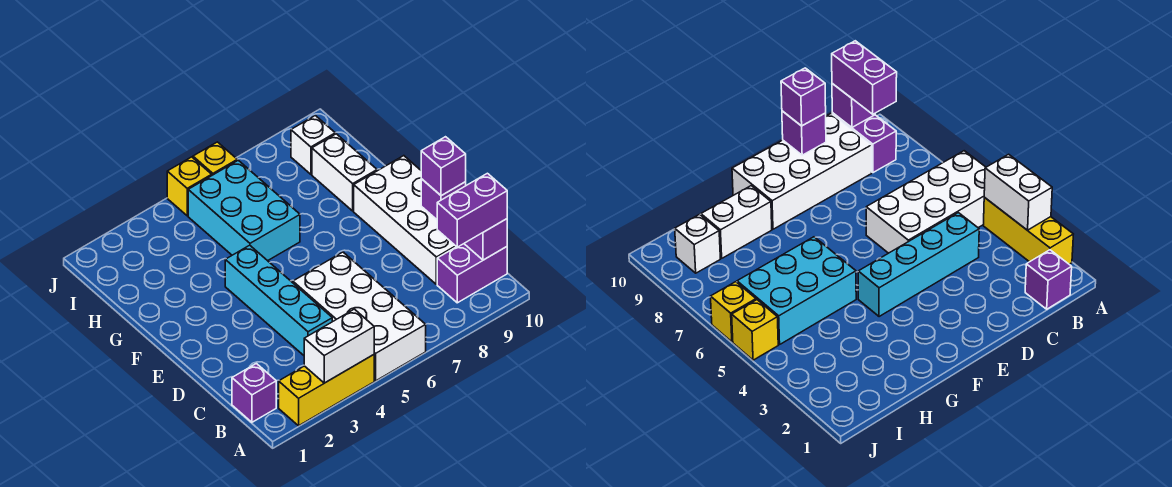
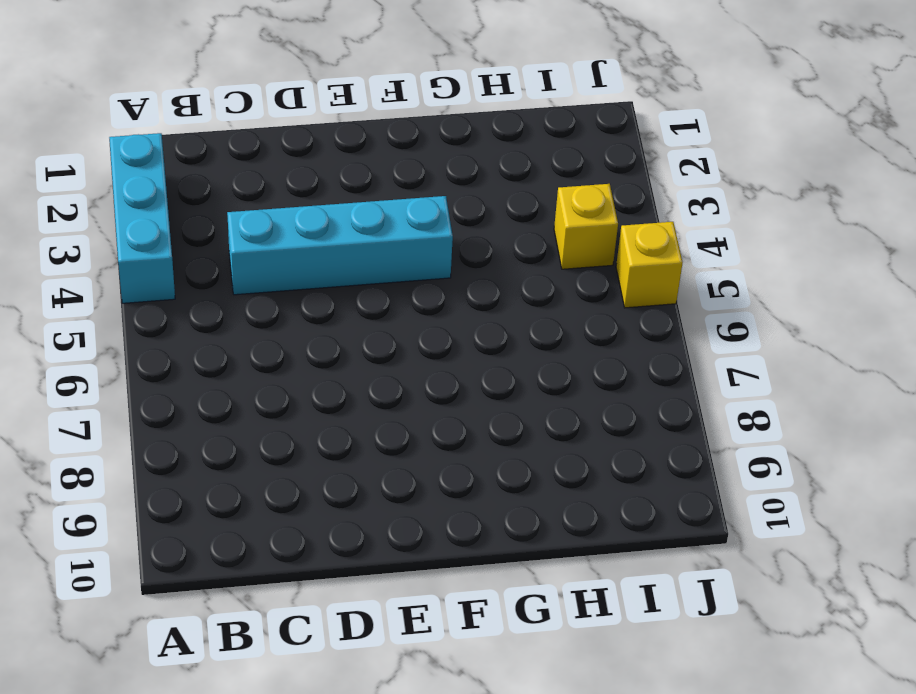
cyan 1x3 brick [109,133,175,303] -> yellow 1x3 brick [279,355,374,426]
yellow 1x1 brick [554,184,618,269] -> yellow 1x1 brick moved to [193,142,237,175]
none -> white 2x4 brick [293,252,426,381]
none -> purple 1x1 brick [232,364,276,422]
none -> purple 1x2 brick [437,244,507,303]

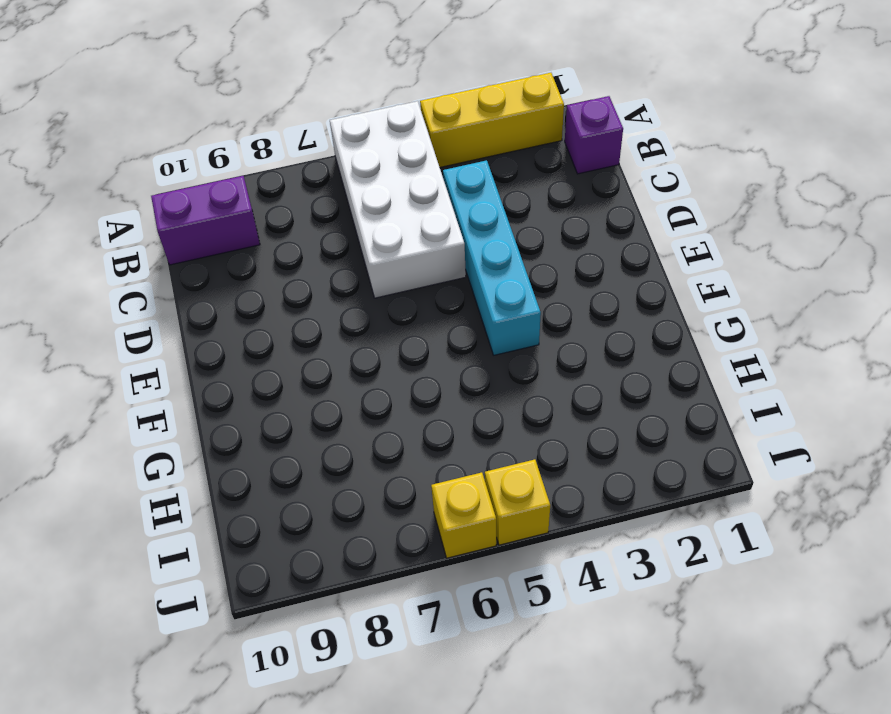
none -> white 2x4 brick [354,156,456,284]
none -> cyan 2x3 brick [188,160,300,261]
none -> white 1x2 brick [312,134,377,211]

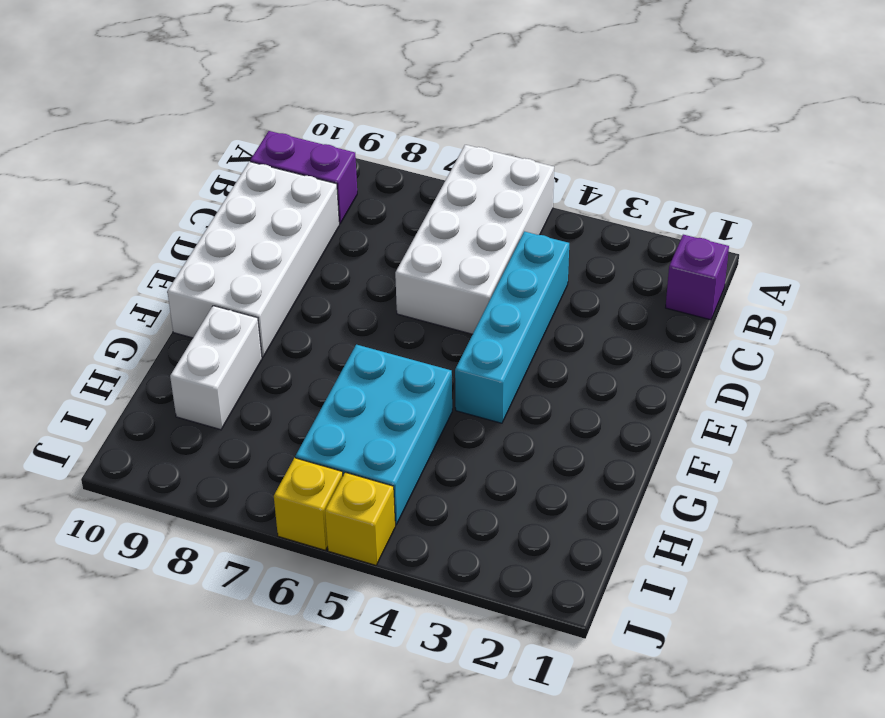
none -> yellow 1x3 brick [279,355,374,426]
none -> white 1x1 brick [291,116,335,174]
none -> white 1x2 brick [304,309,374,383]

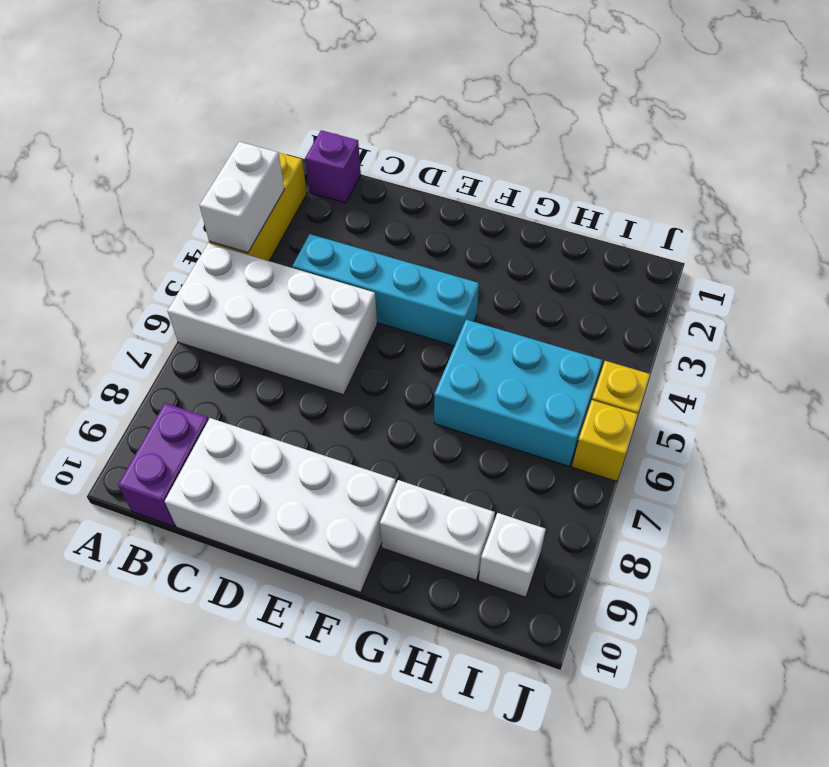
none -> purple 1x1 brick [464,219,507,260]
none -> purple 1x1 brick [421,179,466,220]
none -> purple 1x2 brick [437,173,507,247]

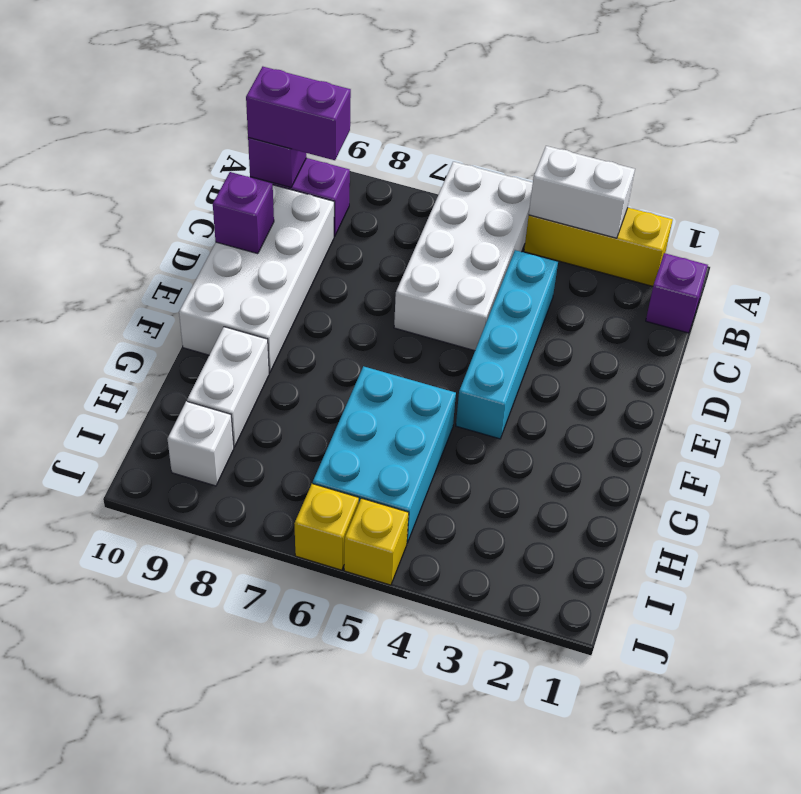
none -> purple 1x1 brick [421,137,466,196]

